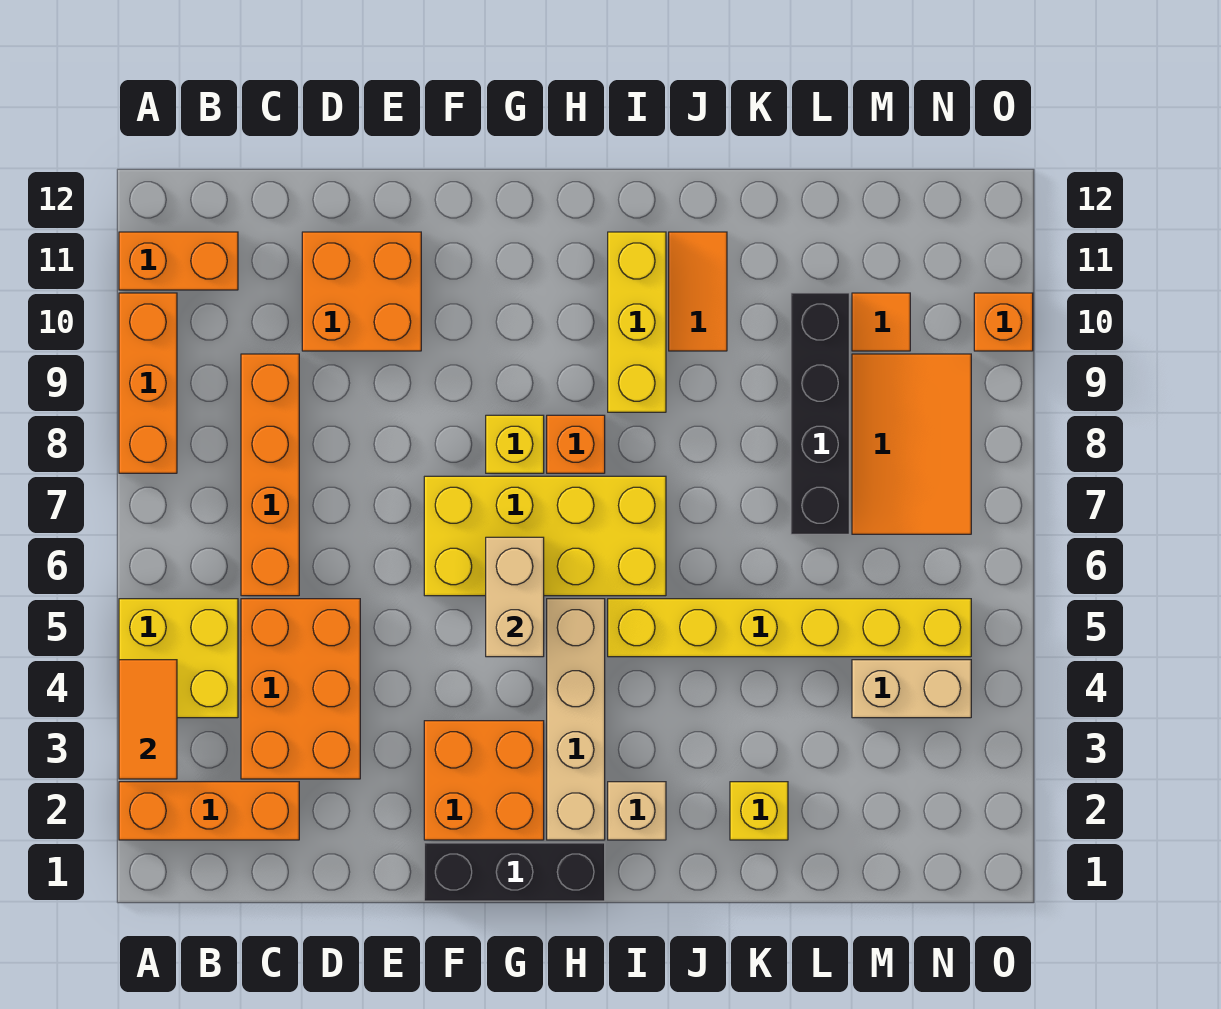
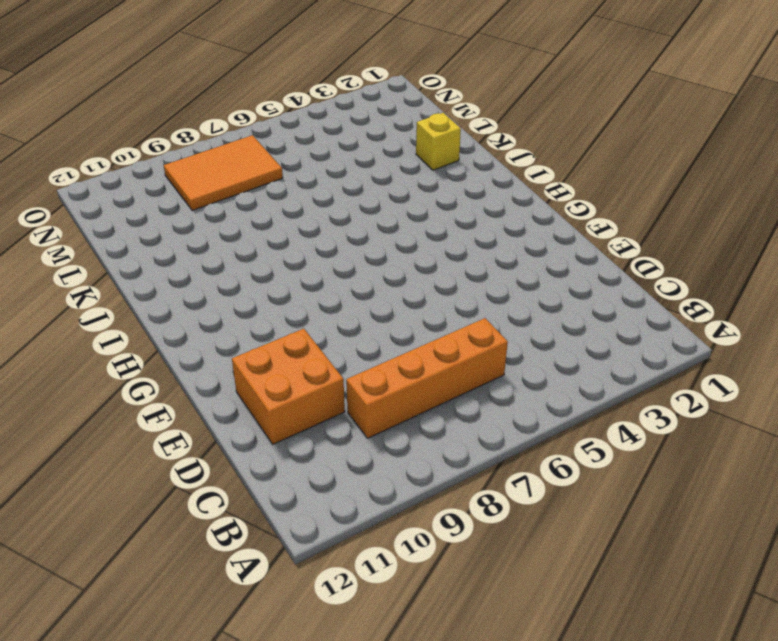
none -> orange 1x3 brick [119,782,299,840]
none -> yellow 2x2 brick [119,599,238,718]
none -> orange 1x3 brick [119,293,177,473]

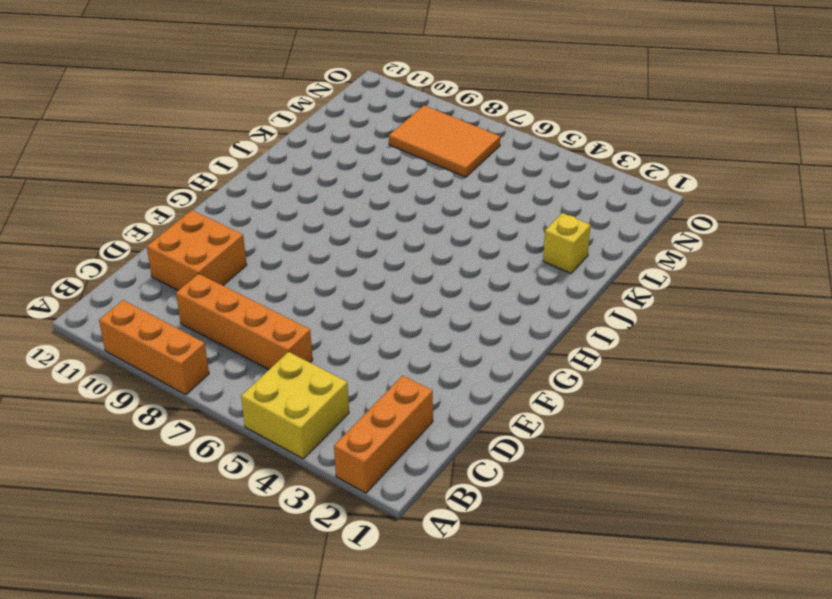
none -> orange 1x2 brick [119,232,238,290]
none -> orange 2x3 brick [241,599,360,779]
none -> black 1x3 brick [424,843,605,901]

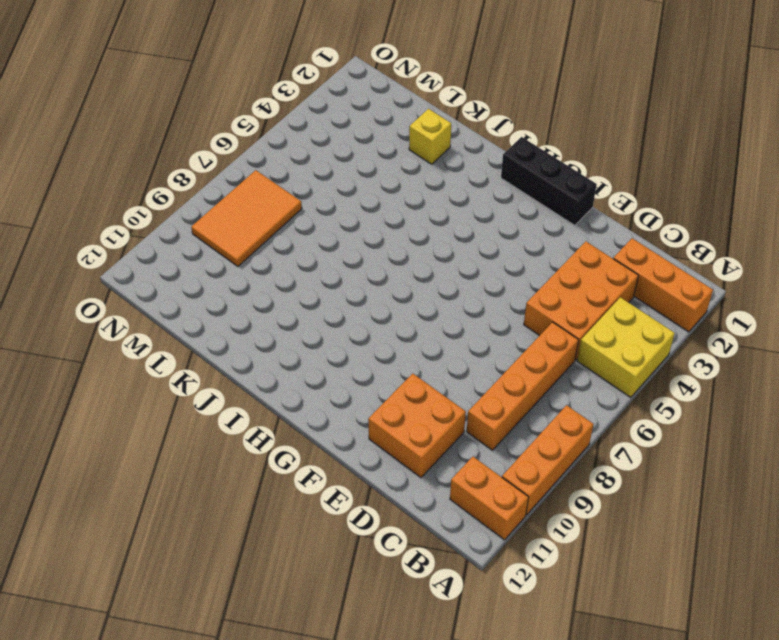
none -> orange 2x2 brick [424,721,544,840]
none -> yellow 2x4 brick [424,476,666,596]
none -> yellow 1x1 brick [486,415,544,473]

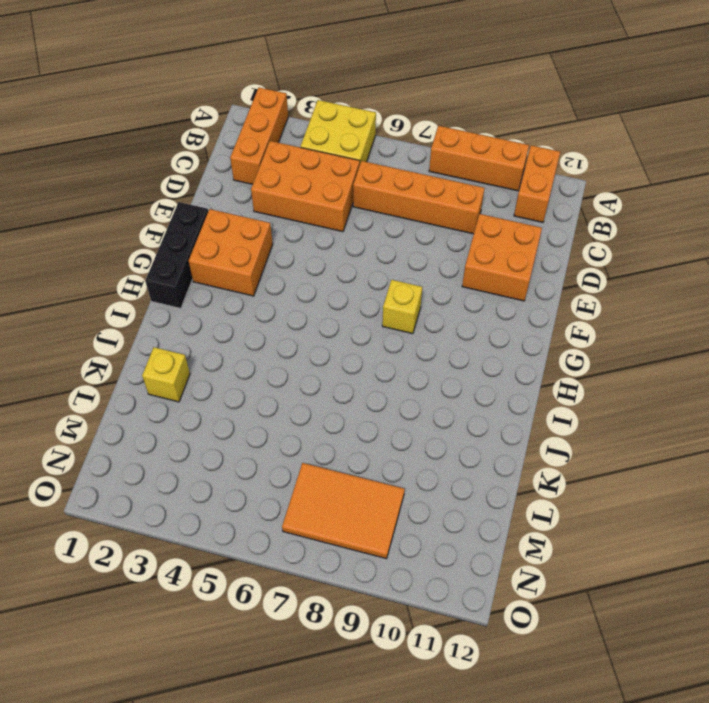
none -> yellow 2x4 brick [424,476,666,596]
none -> tan 1x4 brick [547,599,605,840]
none -> orange 1x1 brick [547,415,605,473]

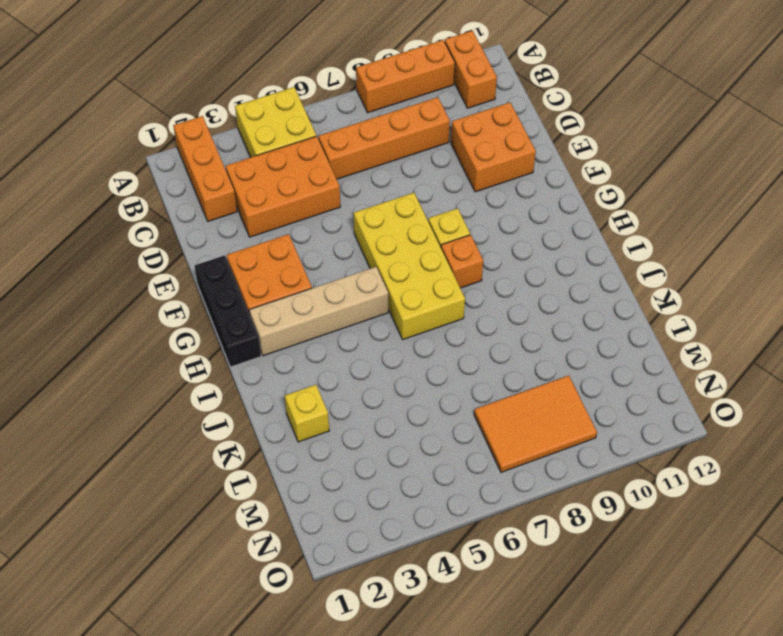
none -> tan 1x1 brick [608,782,666,840]
none -> yellow 1x6 brick [608,599,971,657]
none -> yellow 1x3 brick [608,232,666,412]

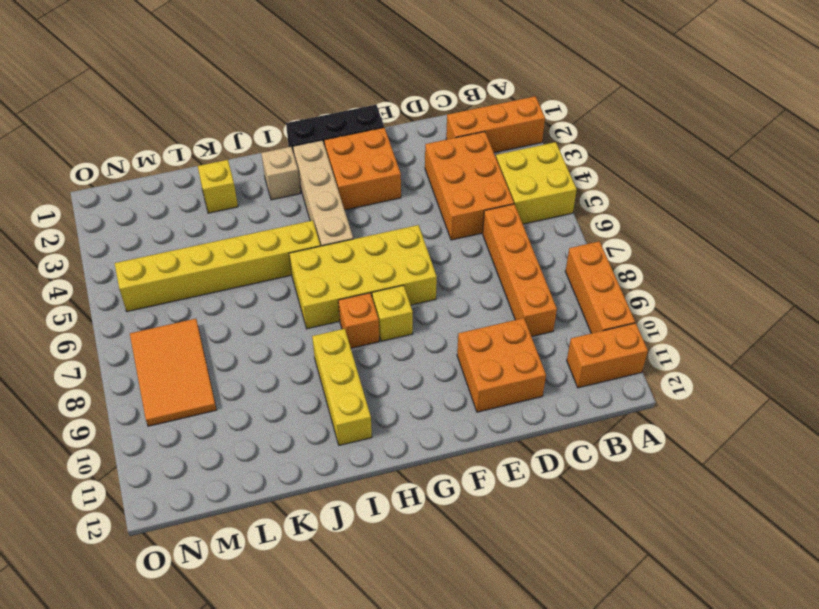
none -> orange 1x2 tile [669,232,727,351]
none -> black 1x4 brick [791,293,849,534]
none -> tan 1x2 brick [852,660,971,718]

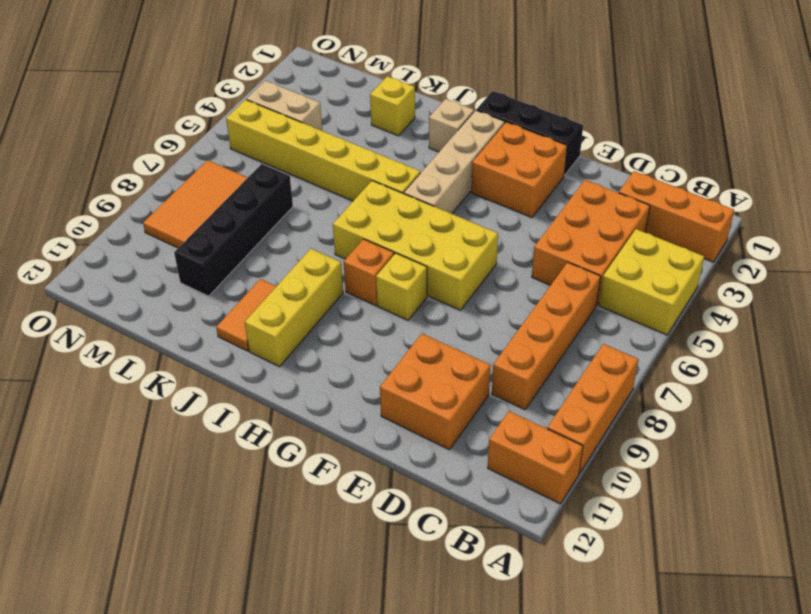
none -> orange 1x1 tile [852,293,910,351]
none -> orange 1x1 brick [974,293,1033,351]
none -> orange 1x2 tile [119,660,177,779]

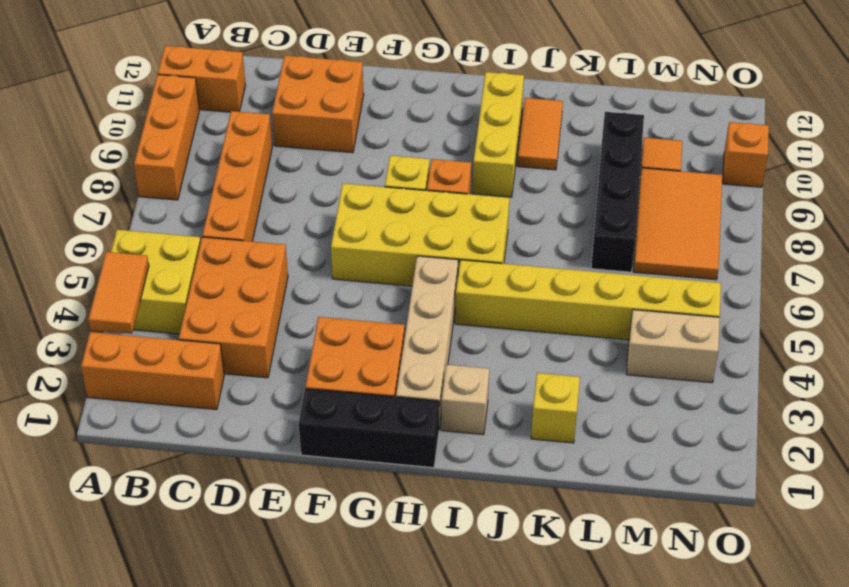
none -> tan 1x2 brick [486,537,544,657]

